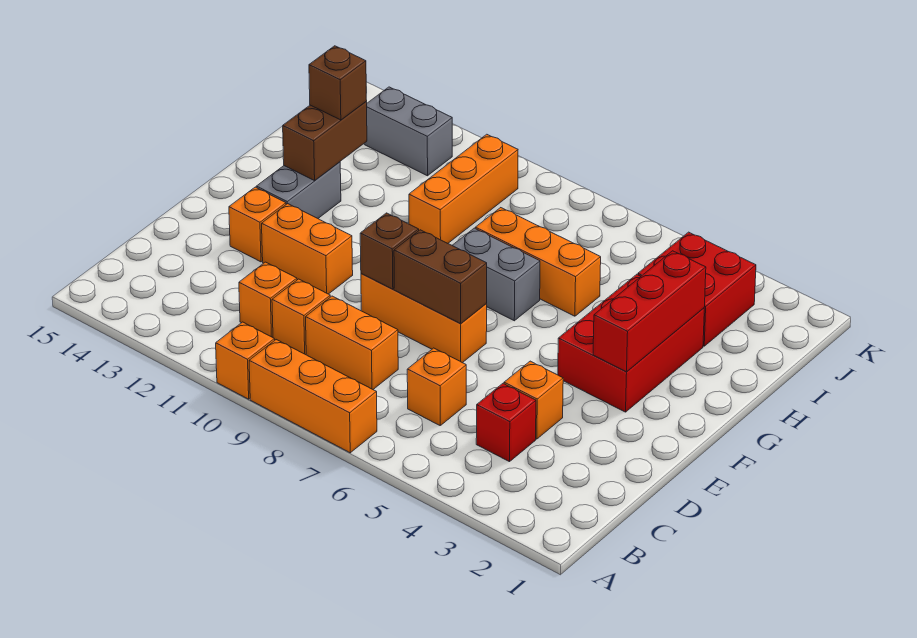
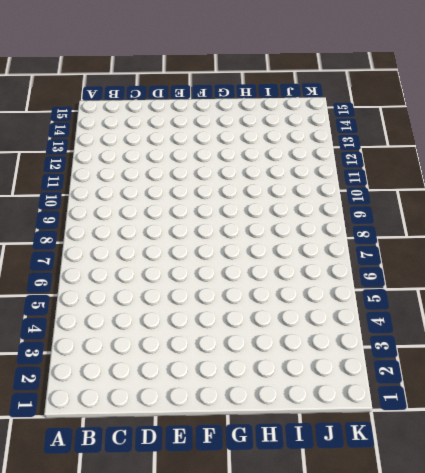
none -> orange 1x3 brick [249,340,377,453]
none -> orange 1x1 brick [216,322,275,399]
none -> red 1x1 brick [476,384,536,462]

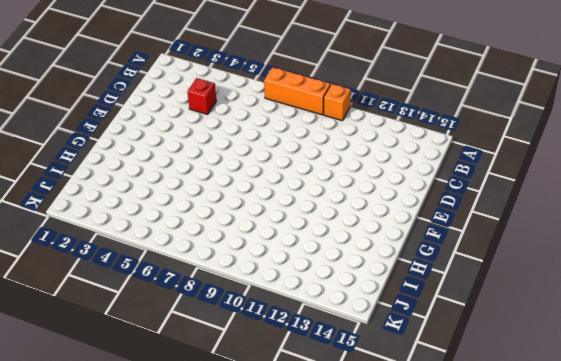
none -> orange 1x1 brick [407,348,466,425]
none -> orange 1x2 brick [306,296,398,389]
none -> orange 1x1 brick [272,279,330,355]

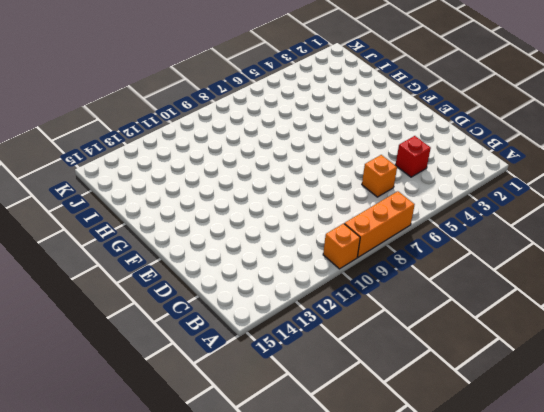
none -> orange 1x2 brick [306,296,398,389]
none -> orange 1x1 brick [272,279,330,355]
none -> orange 1x1 brick [239,262,297,338]

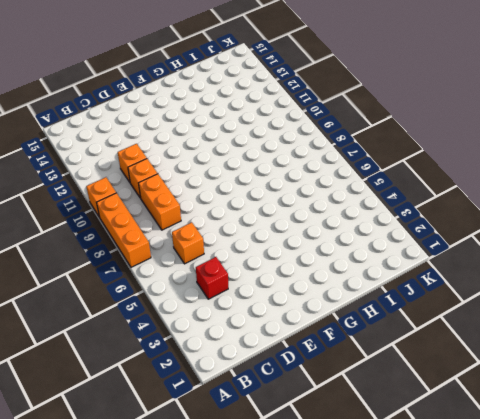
none -> orange 1x1 brick [504,361,563,439]
none -> orange 1x3 brick [361,273,487,363]
none -> orange 1x2 brick [262,204,353,294]

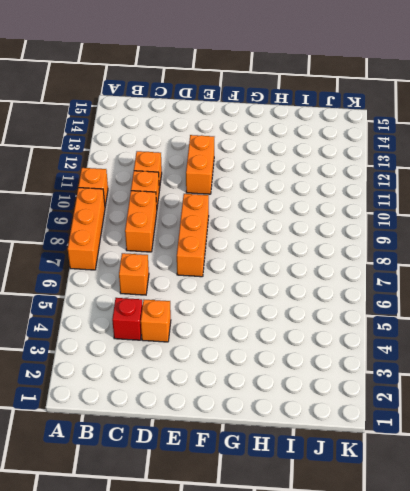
none -> orange 1x1 brick [229,187,286,262]
none -> red 2x3 brick [558,274,704,412]
none -> grey 1x2 brick [256,162,341,218]

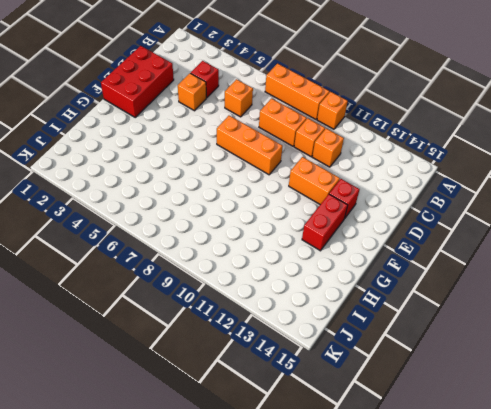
red 2x3 brick [101,46,174,117] -> red 2x3 brick moved to [558,274,704,412]
red 1x1 brick [329,179,360,219] -> orange 1x1 brick [229,187,286,262]
red 1x2 brick [302,194,348,251] -> grey 1x2 brick [256,162,341,218]
none -> grey 1x2 brick [452,228,540,321]
none -> orange 1x3 brick [475,208,601,316]
none -> orange 1x3 brick [409,134,518,243]

